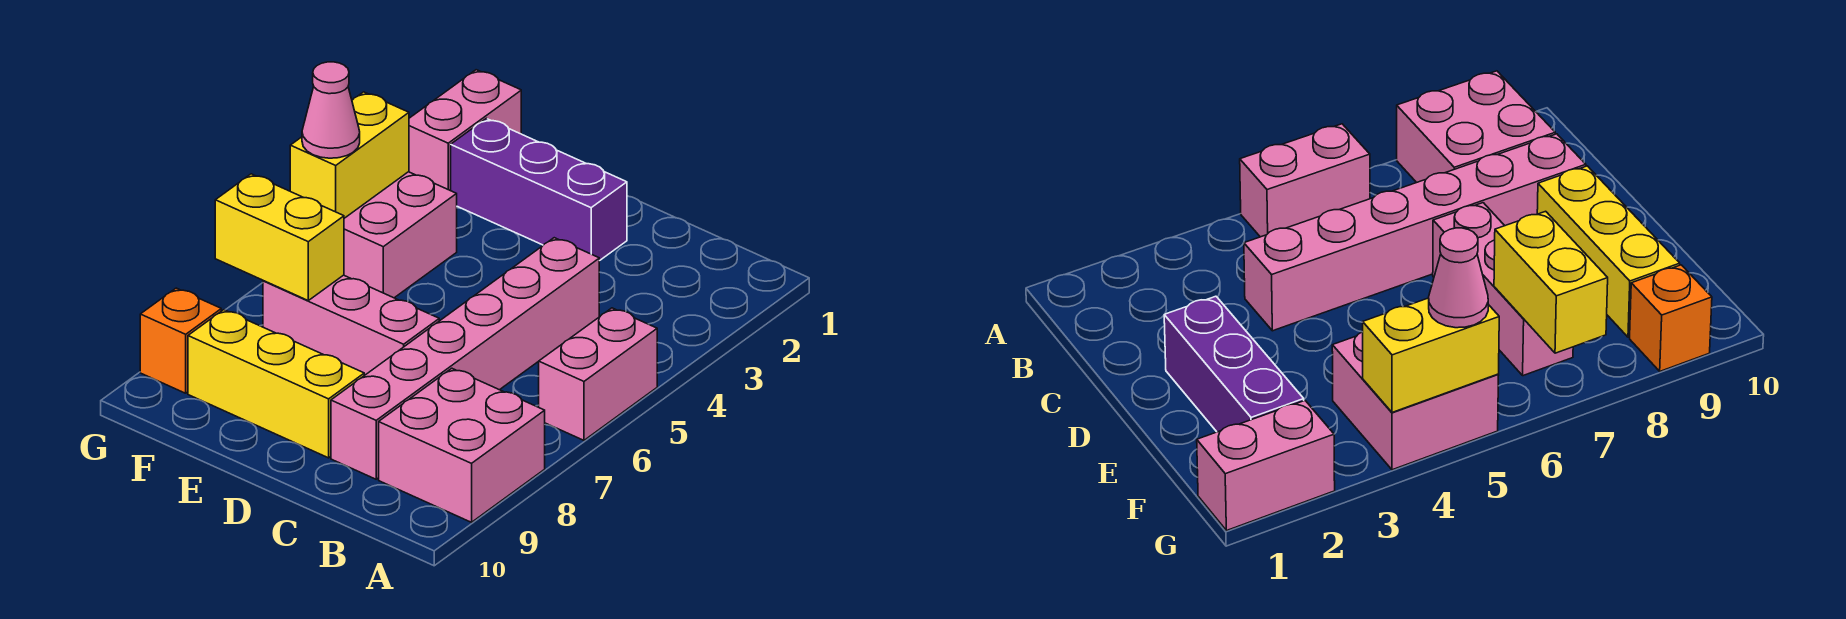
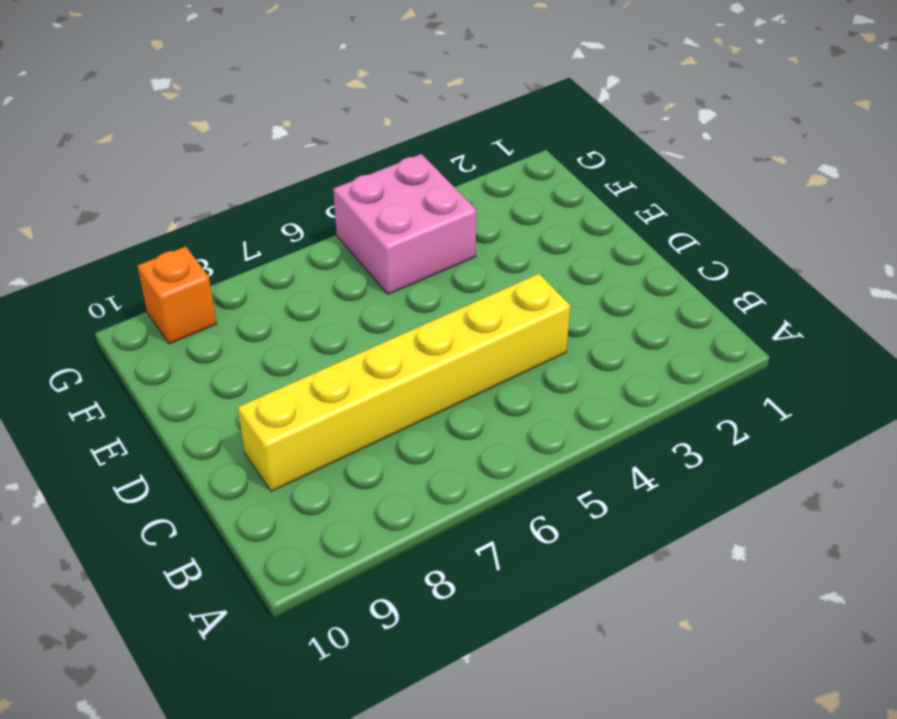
yellow 1x6 brick [238,274,570,492] -> pink 1x6 brick [331,238,599,479]
none -> pink 1x2 brick [539,308,657,440]
none -> pink 2x2 brick [379,368,545,522]
none -> purple 1x3 brick [451,118,627,261]

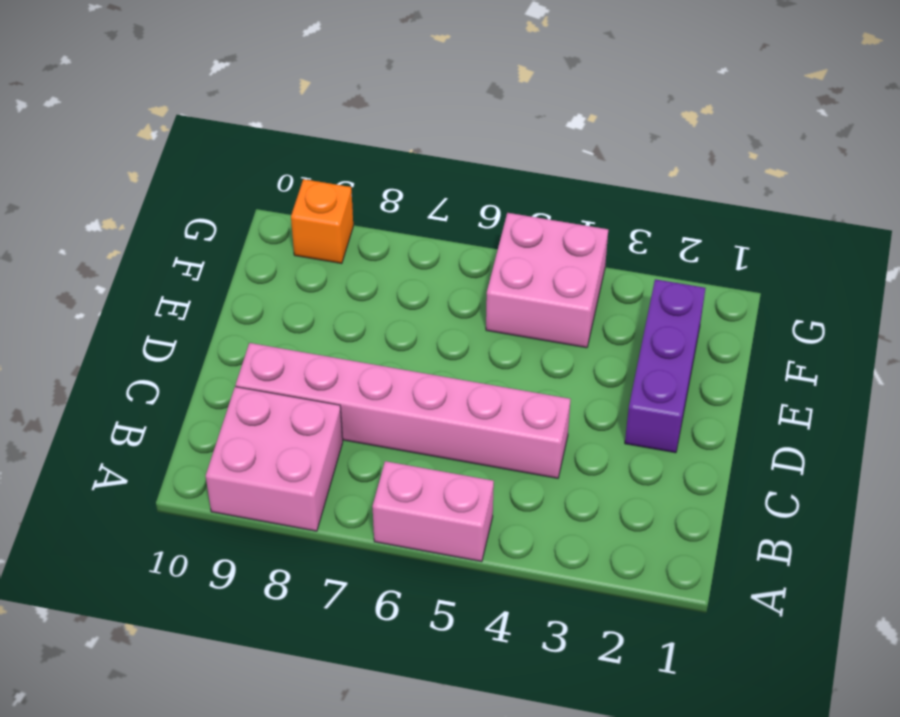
none -> pink 1x3 brick [263,275,439,376]
none -> yellow 1x3 brick [188,310,364,458]
none -> pink 1x2 brick [409,70,521,191]

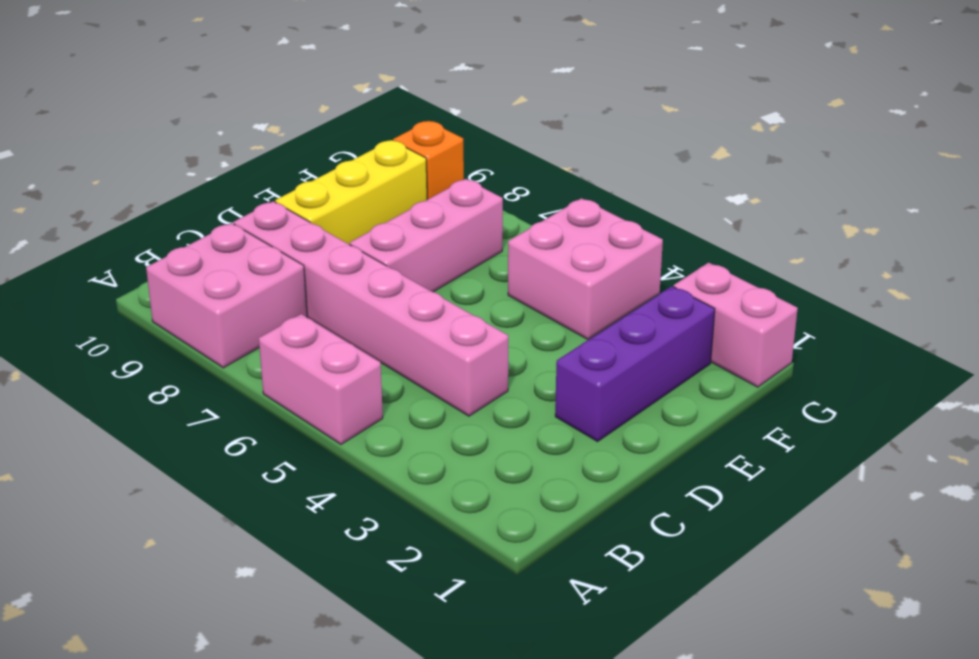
none -> yellow 1x2 brick [215,174,344,300]
none -> yellow 1x2 brick [290,92,409,218]
none -> pink 1x1 cone [302,62,360,158]

